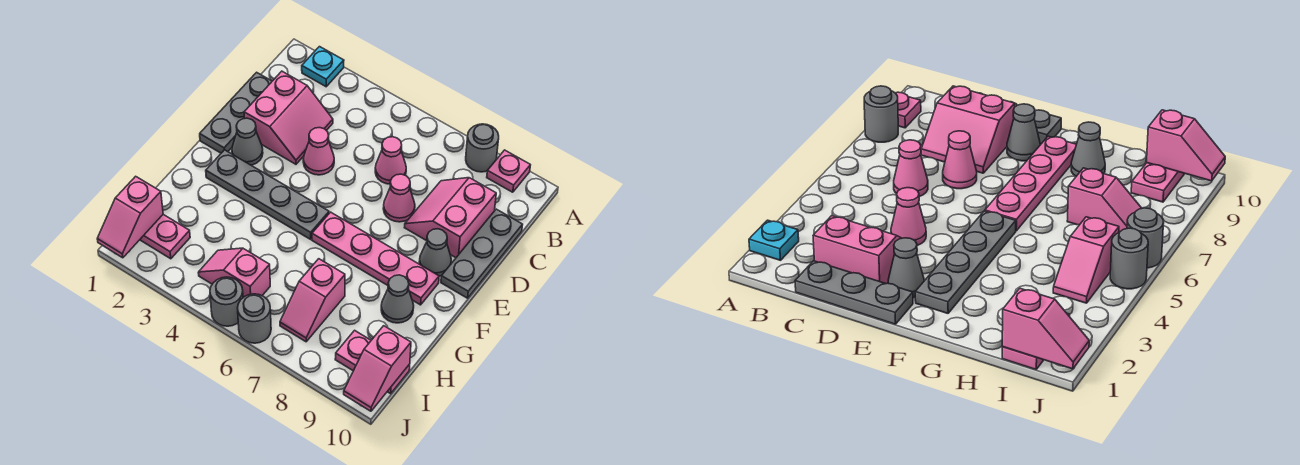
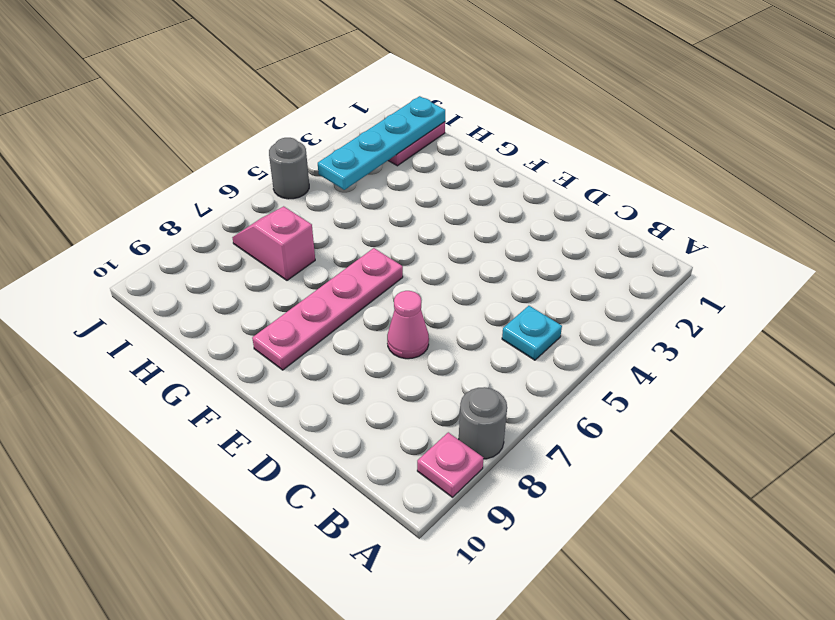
cyan 1x1 plate [502,306,562,360] -> cyan 1x1 plate moved to [302,47,344,87]
cyan 1x4 plate [318,96,445,190] -> pink 1x2 slope [97,176,163,258]
none -> grey 1x3 plate [200,72,272,153]
none -> pink 2x2 slope [244,71,333,164]
none -> pink 1x1 cone [375,137,406,184]

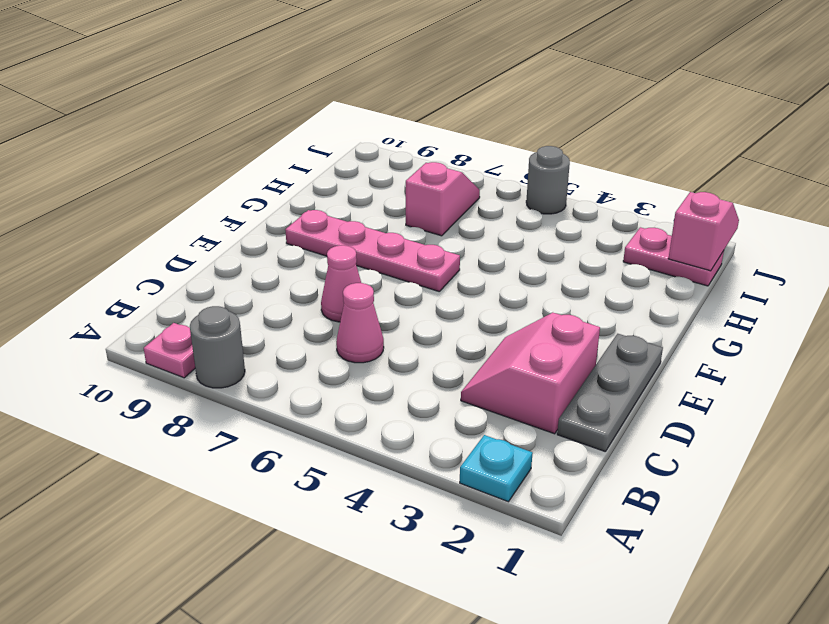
none -> pink 2x2 slope [404,178,496,258]
none -> grey 1x3 plate [441,209,523,298]
none -> pink 1x1 cone [303,128,334,175]

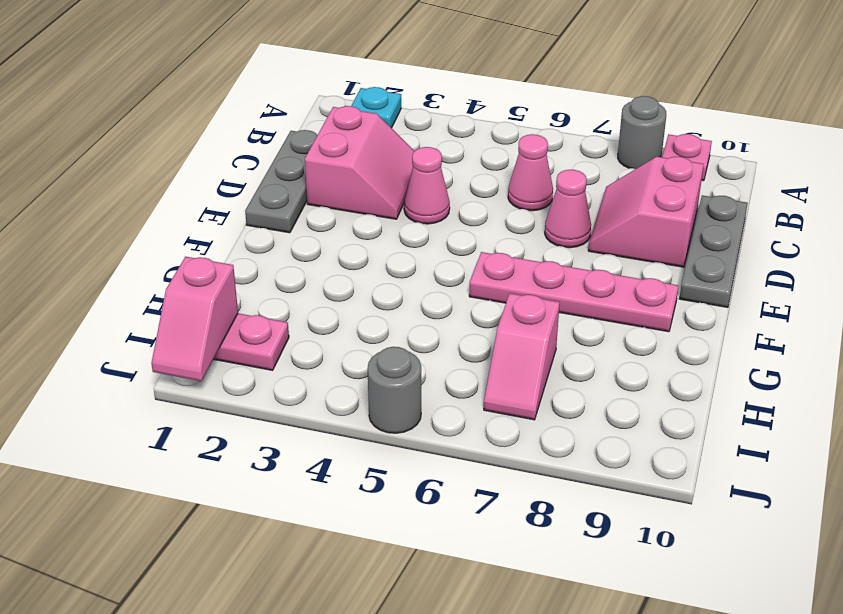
none -> grey 1x1 cone [232,118,263,165]
none -> grey 1x1 cone [419,229,451,276]
none -> grey 1x4 plate [206,150,329,239]

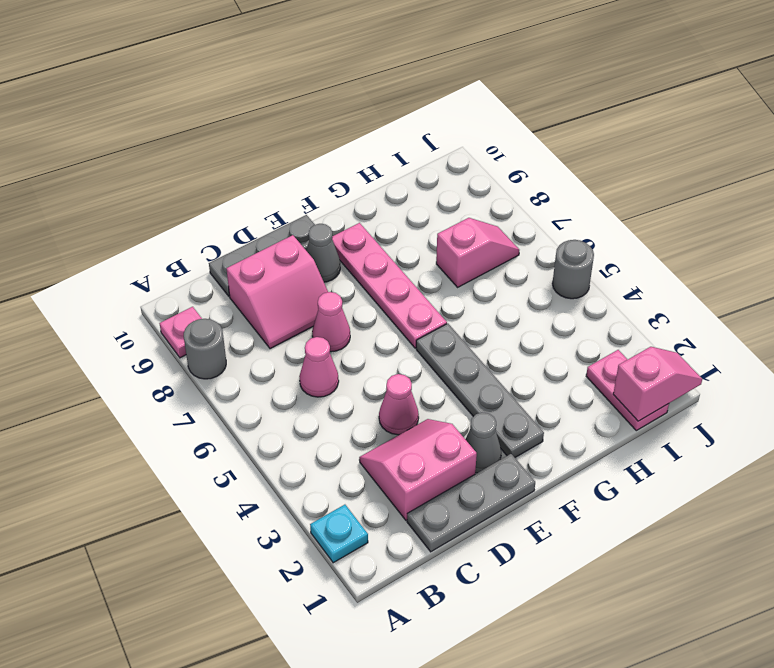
none -> grey 1x1 cone [381,275,414,323]
none -> pink 1x2 slope [198,248,270,297]
none -> pink 1x2 plate [335,330,410,394]

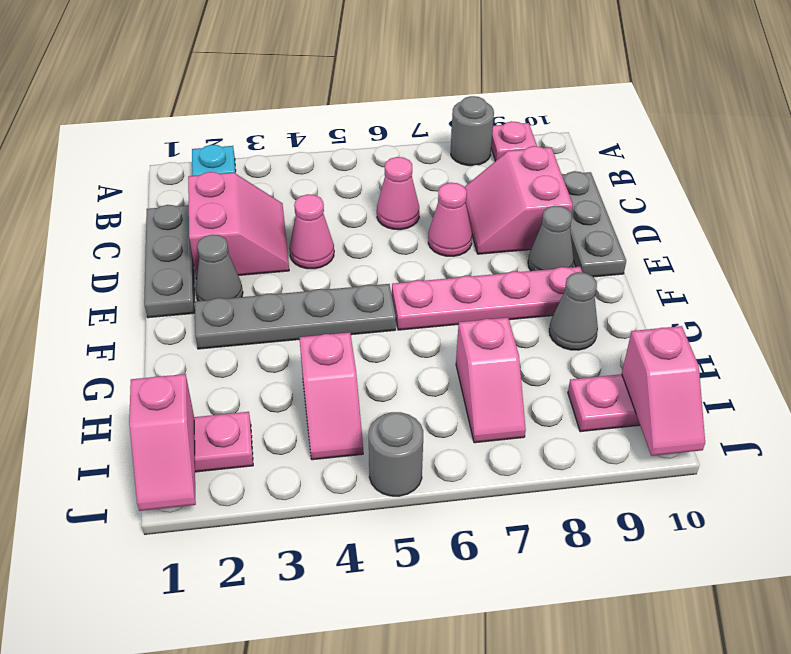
pink 1x2 slope [299,332,363,460] -> pink 1x2 slope turned to [198,248,270,297]
none -> grey 1x1 round brick [238,294,271,343]

